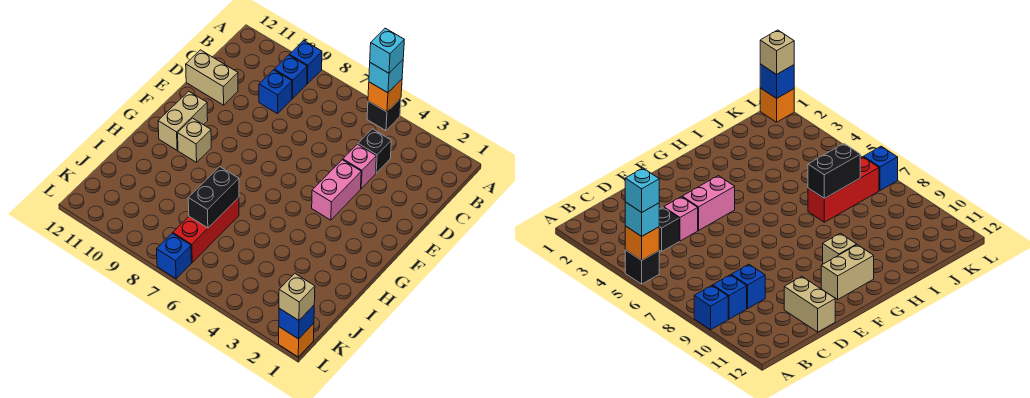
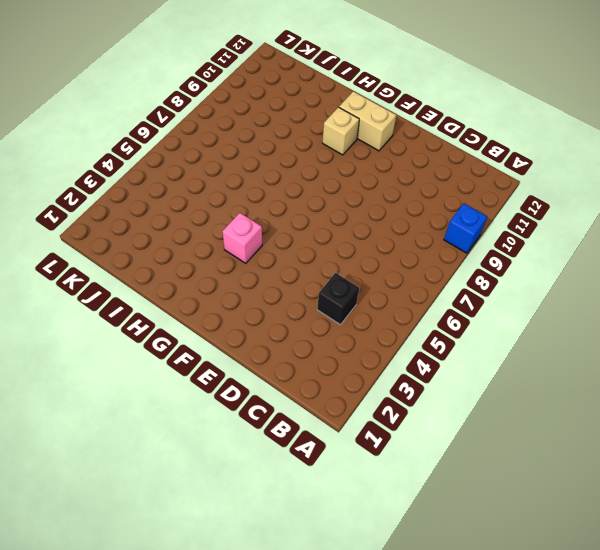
pink 1x1 brick [222,213,262,263] -> pink 1x1 brick moved to [343,144,376,189]
none -> black 1x1 brick [367,98,401,131]
none -> blue 1x1 brick [274,55,307,99]
none -> blue 1x1 brick [259,70,292,114]

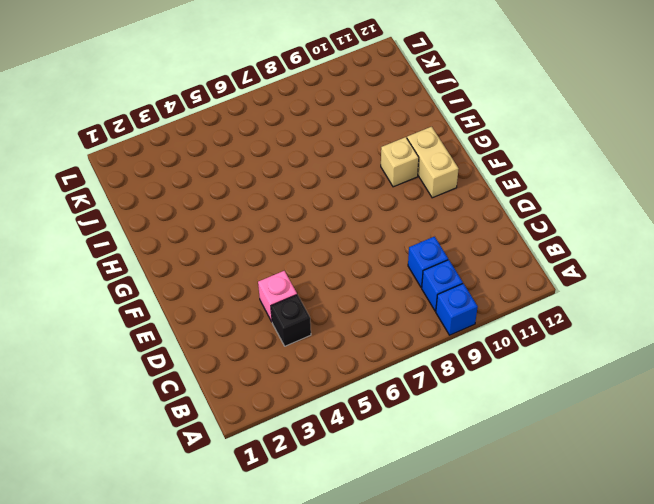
none -> black 1x1 brick [367,98,401,131]
none -> tan 1x2 brick [186,50,238,105]
none -> pink 1x2 brick [312,160,361,220]

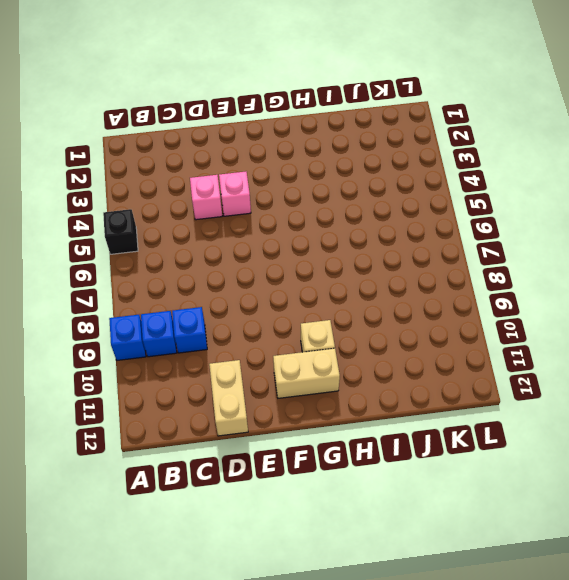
pink 1x1 brick [219,172,251,216] -> pink 1x2 brick [312,160,361,220]
none -> black 1x1 brick [358,129,391,173]
none -> red 1x3 brick [173,197,239,262]
none -> orange 1x1 brick [279,323,314,357]

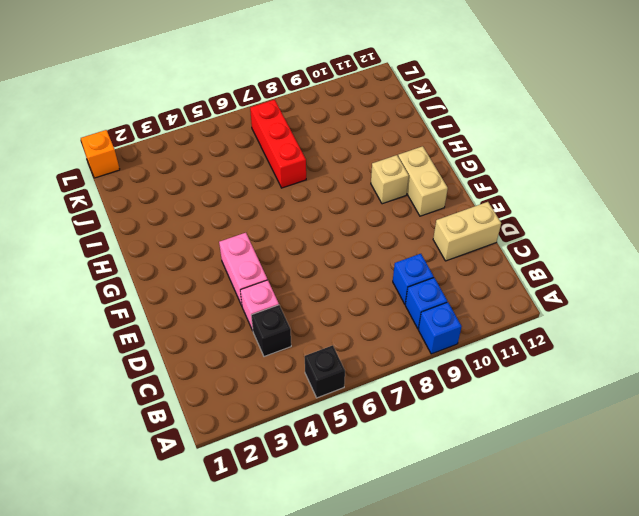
none -> blue 1x1 brick [157,233,192,279]
none -> orange 1x1 brick [368,79,402,112]
none -> black 1x2 brick [188,167,239,228]

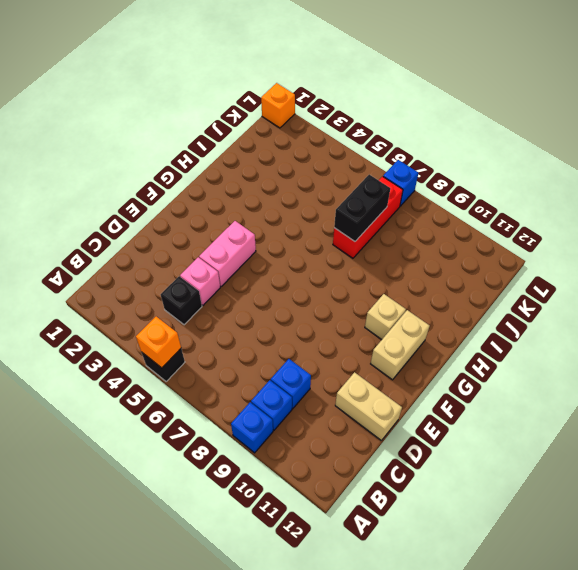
none -> blue 1x1 brick [279,305,314,339]
none -> cyan 1x1 brick [369,60,403,93]
none -> tan 1x1 brick [279,273,315,320]

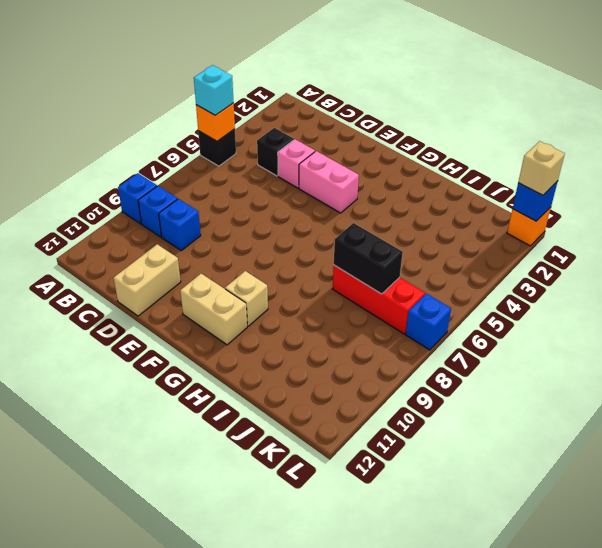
none -> cyan 1x1 brick [370,28,404,73]

